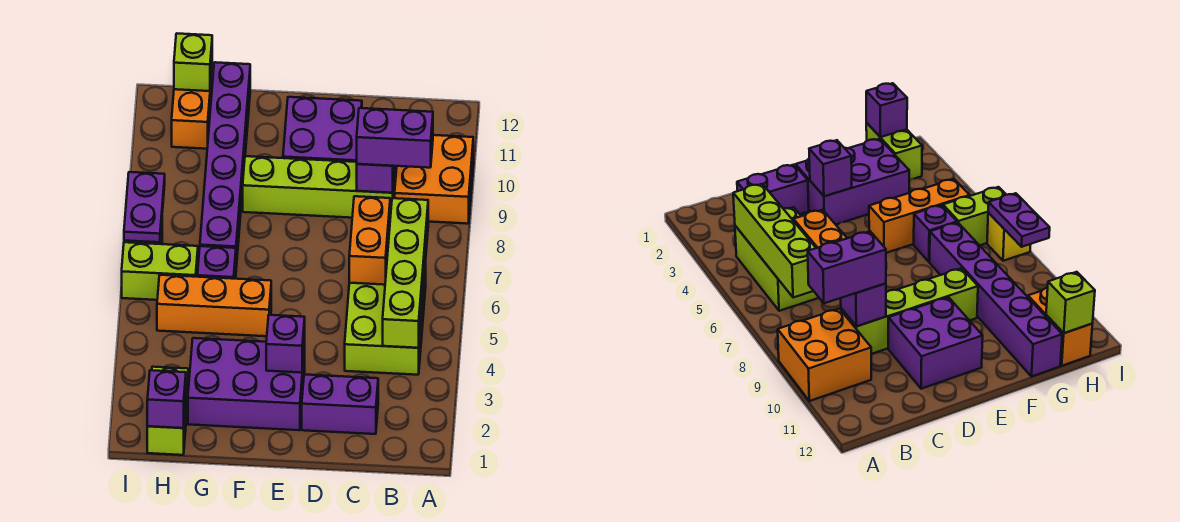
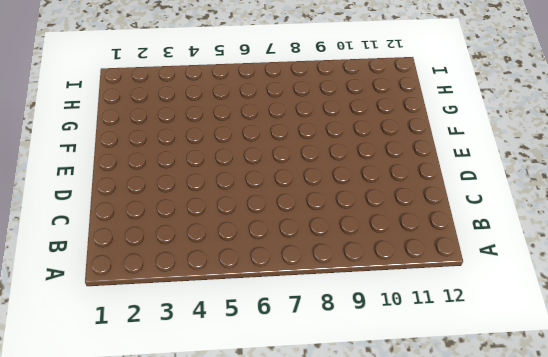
none -> orange 2x2 brick [395,135,473,224]
none -> lime 2x3 brick [345,262,426,375]
none -> purple 1x2 brick [302,374,378,434]

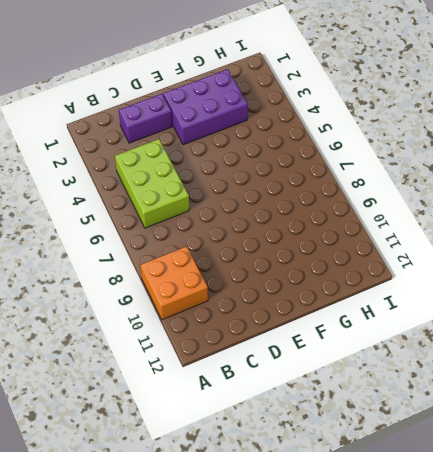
none -> lime 1x4 brick [243,156,395,218]
none -> purple 2x2 brick [283,97,362,162]
none -> orange 1x3 brick [157,275,271,336]

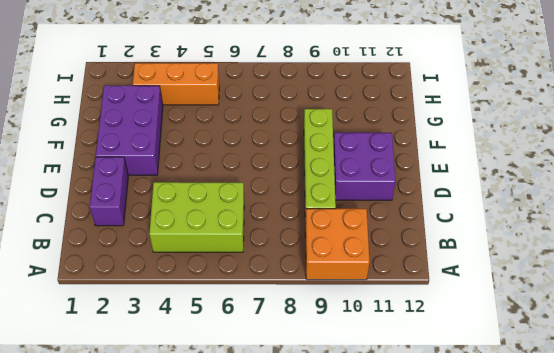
orange 1x3 brick [133,63,219,105] -> orange 1x3 brick turned to [157,275,271,336]
none -> purple 1x1 brick [197,246,236,279]
none -> purple 1x6 brick [200,62,250,267]
none -> lime 1x2 brick [147,367,188,455]

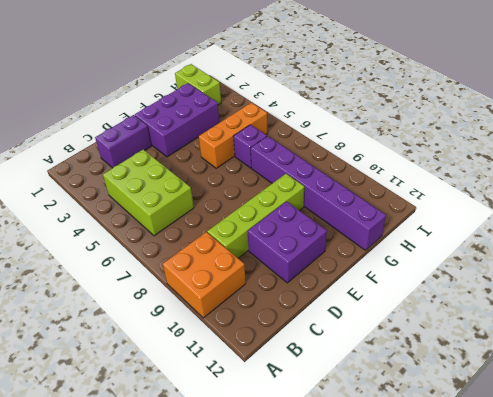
none -> lime 1x2 brick [122,242,198,300]
none -> orange 1x2 brick [172,73,212,149]
none -> yellow 1x1 brick [987,213,1031,261]

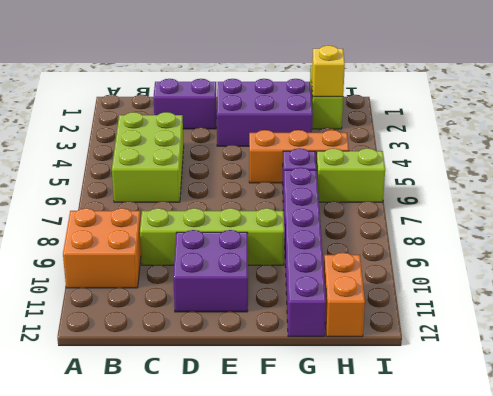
yellow 1x1 brick [312,45,345,97] -> yellow 1x1 brick moved to [987,213,1031,261]
none -> lime 1x4 brick [383,198,428,348]
none -> orange 1x2 brick [349,196,390,285]
none -> purple 1x1 brick [357,164,395,193]

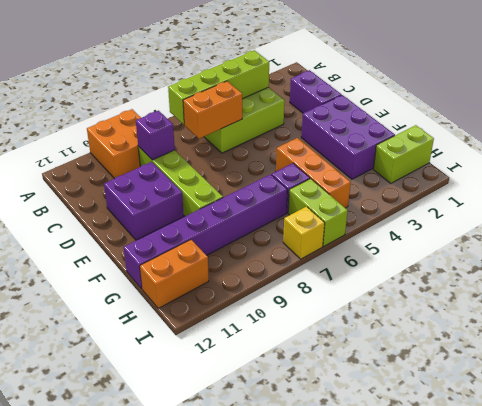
none -> purple 1x1 brick [266,315,305,373]
none -> purple 1x1 brick [147,370,186,428]
none -> lime 1x1 brick [174,34,212,91]

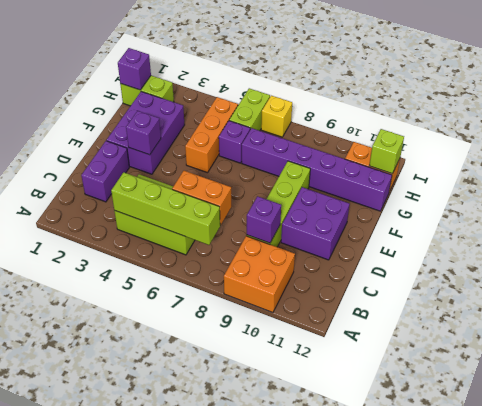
none -> purple 1x2 plate [124,172,165,242]
none -> purple 1x2 brick [357,108,433,168]

